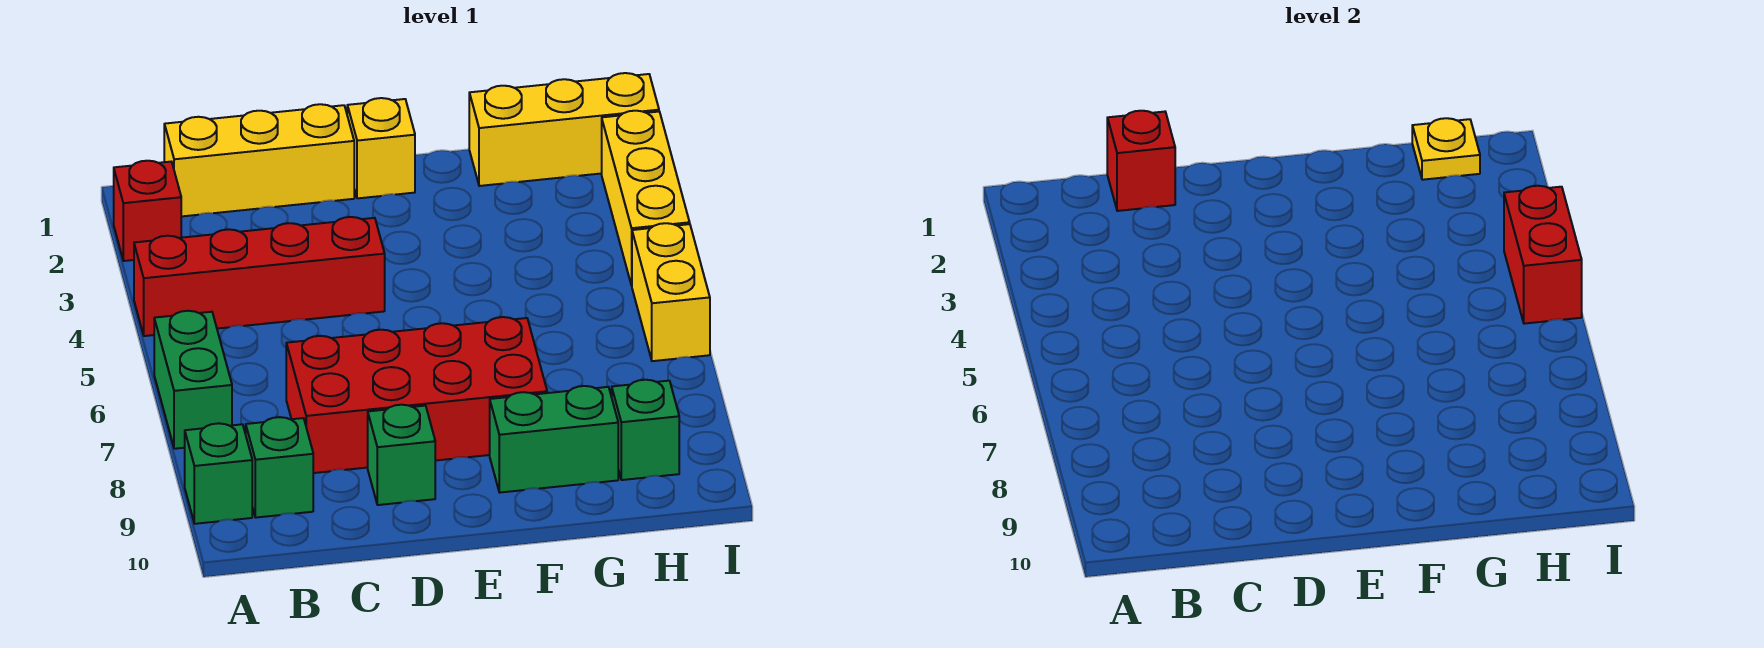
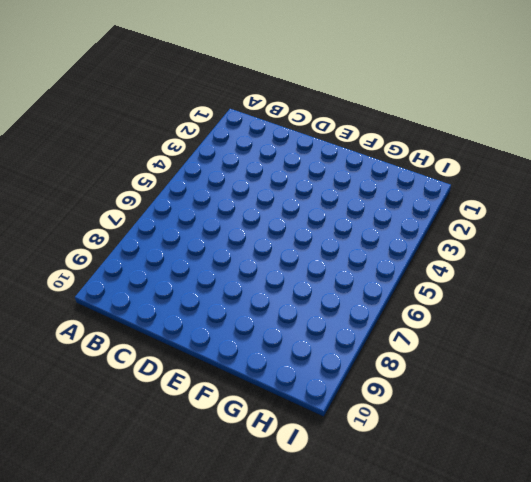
none -> red 1x1 brick [114,161,181,261]
none -> red 1x4 brick [134,217,385,336]
none -> green 1x2 brick [154,311,232,449]

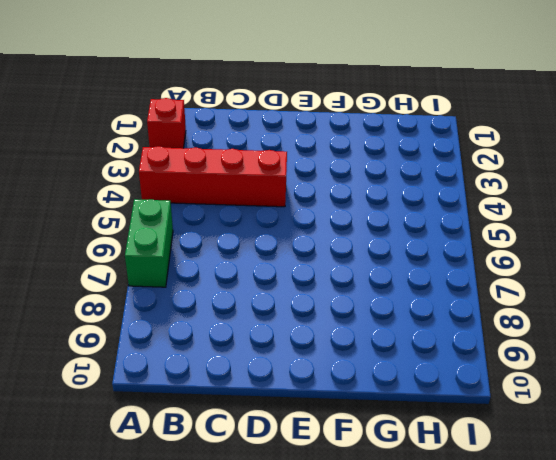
none -> green 1x1 brick [185,423,252,524]
none -> yellow 1x3 brick [164,104,354,216]
none -> green 1x1 brick [246,417,313,518]

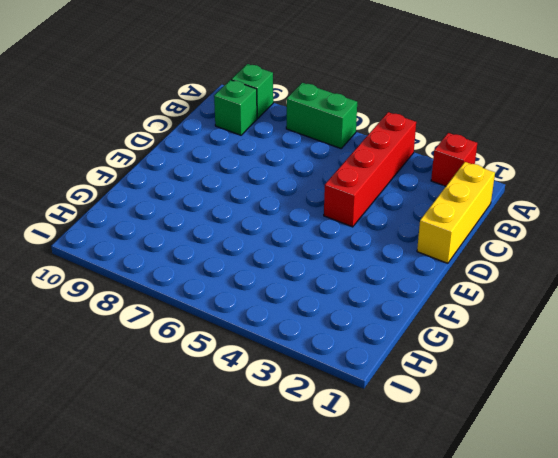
none -> red 2x4 brick [286,317,547,473]
none -> green 1x1 brick [368,405,435,505]
none -> yellow 1x1 brick [347,98,415,198]

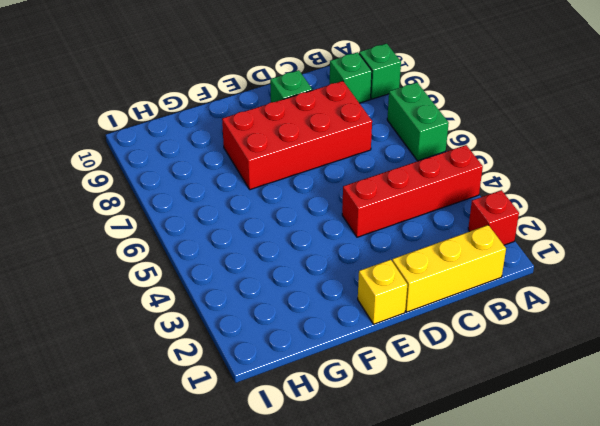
none -> green 1x2 brick [490,386,618,493]
none -> yellow 1x3 brick [469,73,659,186]
none -> green 1x1 brick [612,380,679,480]

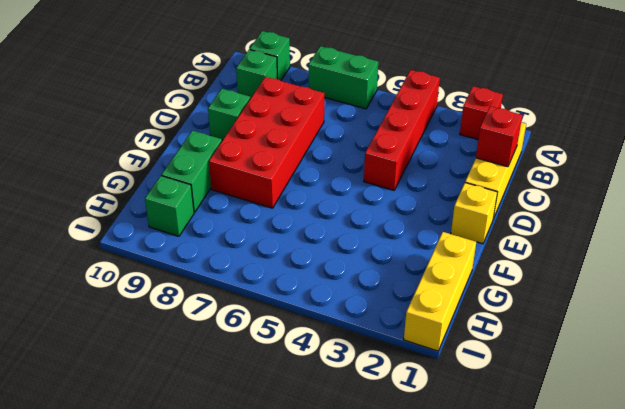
none -> yellow 1x3 brick [602,111,690,286]
none -> yellow 1x2 brick [632,223,710,361]
none -> yellow 1x1 plate [1412,118,1480,180]

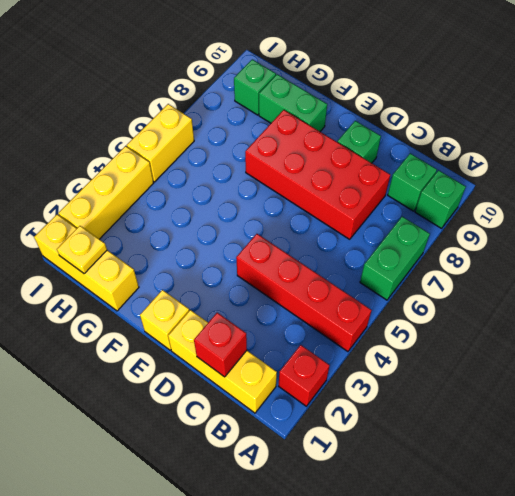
none -> red 1x2 brick [1504,186,1582,324]

